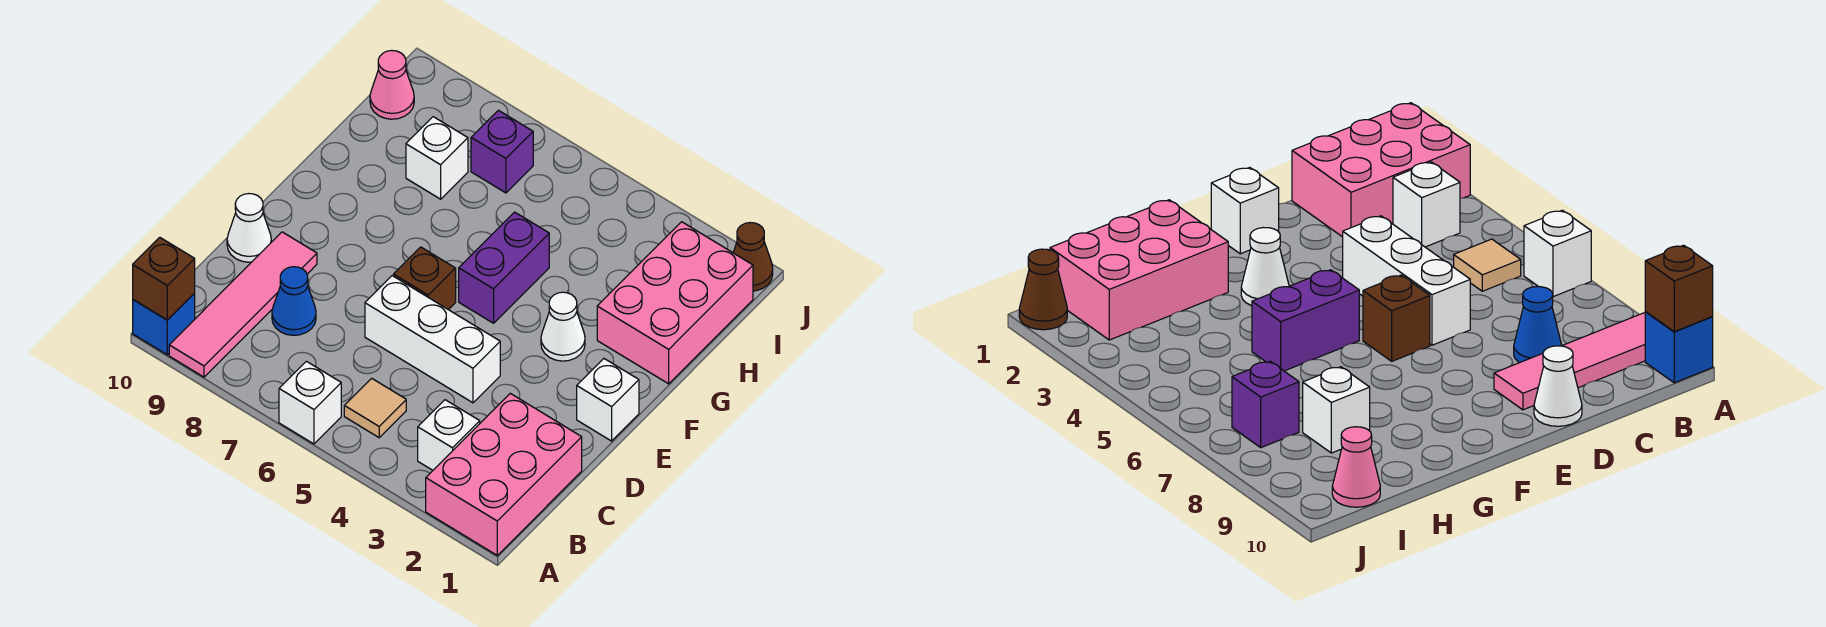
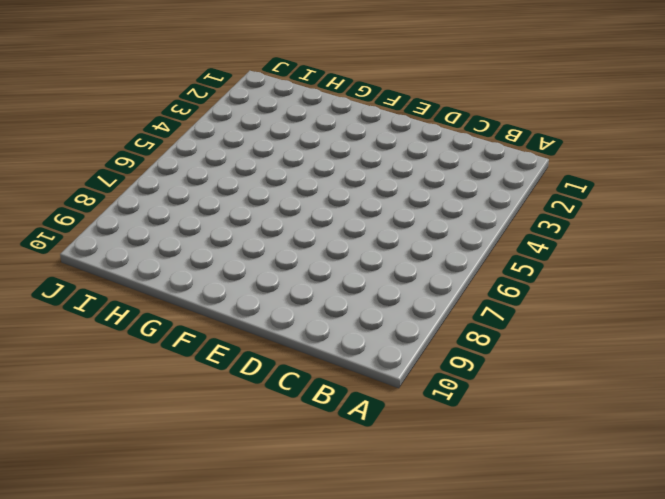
none -> pink 2x3 brick [426,393,582,555]
none -> white 1x1 brick [279,361,341,444]
none -> pink 1x4 tile [169,232,317,377]

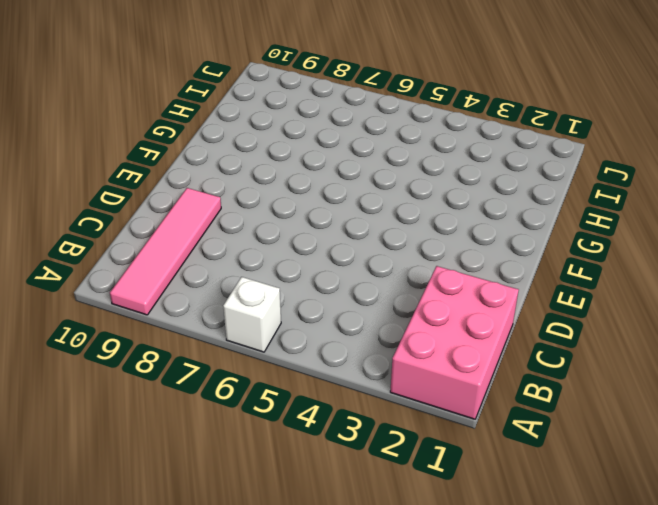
none -> blue 1x1 brick [133,294,195,355]
none -> white 1x1 brick [418,400,480,470]
none -> tan 1x1 tile [344,378,406,438]

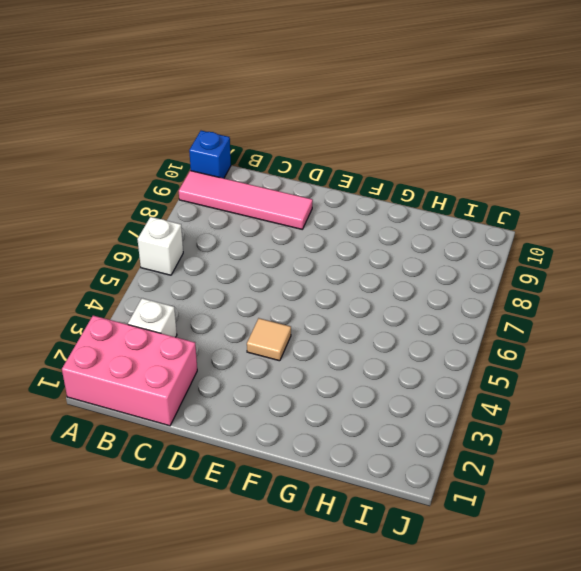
tan 1x1 tile [247,318,291,361] -> tan 1x1 tile moved to [344,378,406,438]
none -> blue 1x1 cone [272,267,316,335]
none -> white 1x3 brick [365,276,500,403]
none -> white 1x1 cone [227,194,271,262]

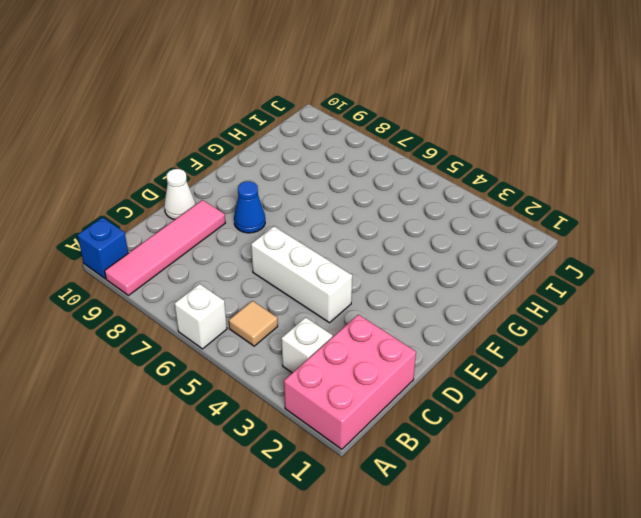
blue 1x1 cone [234,181,265,233] -> blue 1x1 cone moved to [272,267,316,335]
none -> white 1x1 brick [577,359,639,441]
none -> brown 1x1 brick [393,247,456,310]
none -> white 1x1 cone [541,292,585,361]

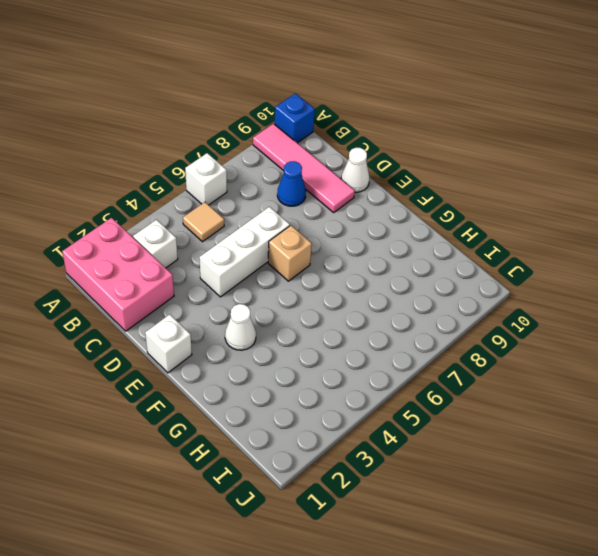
tan 1x1 brick [268,225,312,281] -> brown 1x1 brick [393,247,456,310]
none -> purple 1x2 brick [459,212,549,323]
none -> pink 2x3 brick [597,222,753,384]
none -> white 1x1 brick [406,117,468,199]

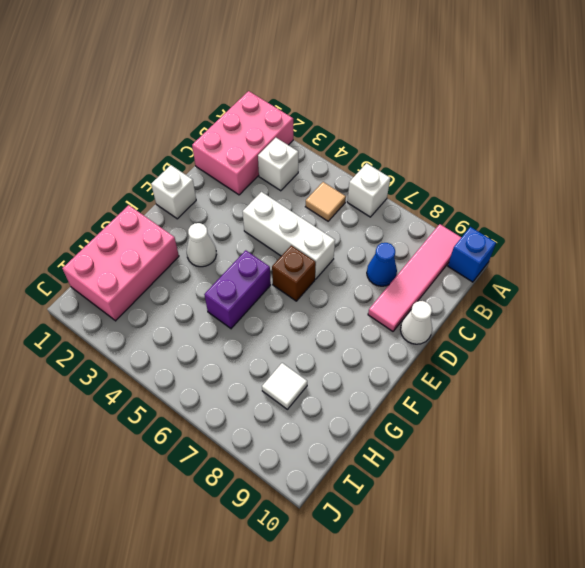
white 1x1 tile [262,363,307,409] -> white 1x1 brick [406,117,468,199]
none -> purple 1x1 brick [471,110,533,193]
none -> pink 1x1 cone [370,50,414,119]
none -> brown 1x1 cone [733,223,773,291]

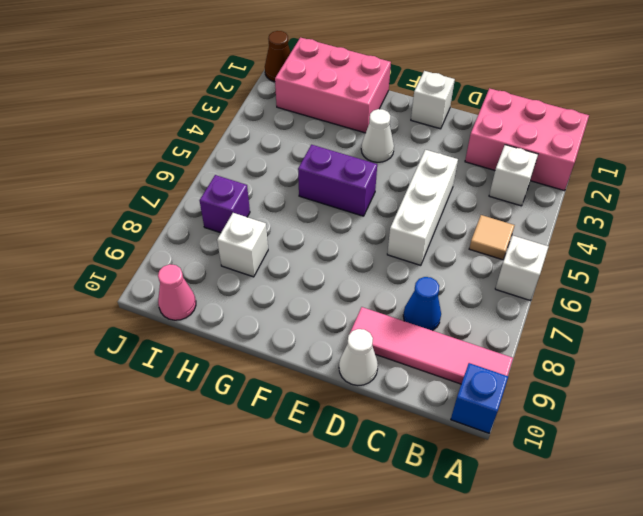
none -> brown 1x1 brick [393,247,456,310]
none -> brown 1x1 brick [133,237,195,320]

